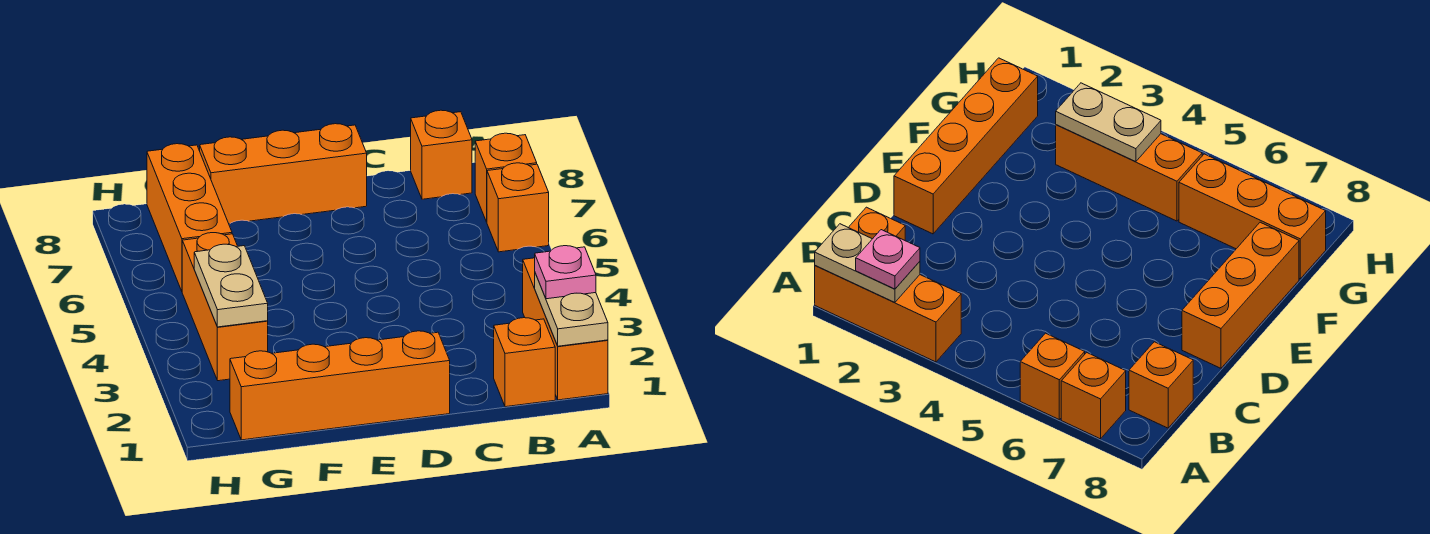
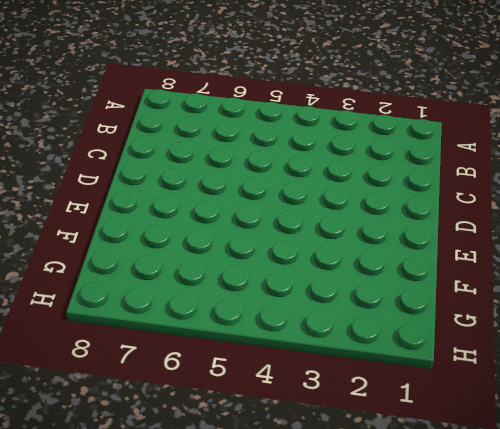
none -> orange 1x3 brick [523,258,608,400]
none -> orange 1x1 brick [487,163,549,252]
none -> orange 1x1 brick [475,133,537,222]

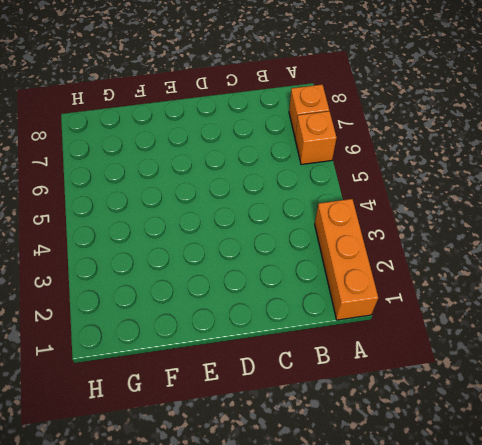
none -> orange 1x1 brick [494,318,555,407]
none -> orange 1x1 brick [411,110,472,199]
none -> orange 1x4 brick [230,331,450,440]

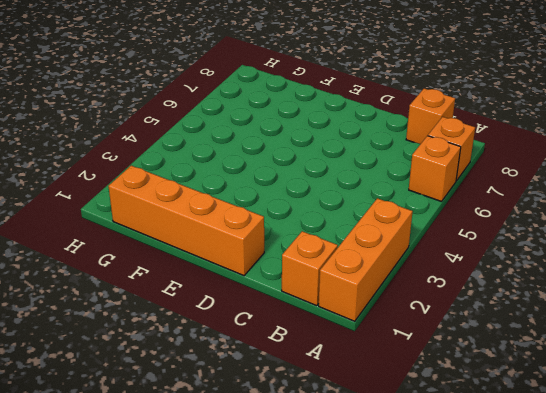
none -> orange 1x3 brick [200,124,367,224]
none -> orange 1x3 brick [182,233,268,381]
none -> orange 1x3 brick [147,144,232,291]

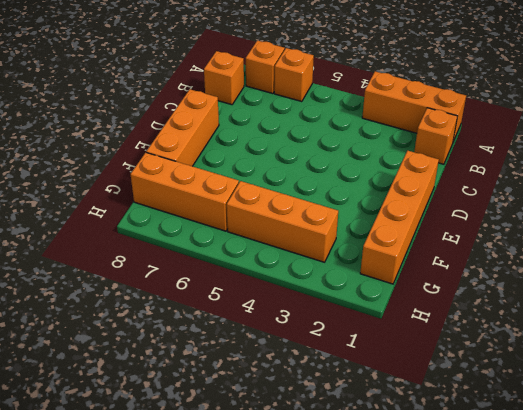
none -> tan 1x2 plate [535,273,608,346]
none -> tan 1x2 plate [194,244,268,327]
none -> pink 1x1 plate [535,246,596,299]

